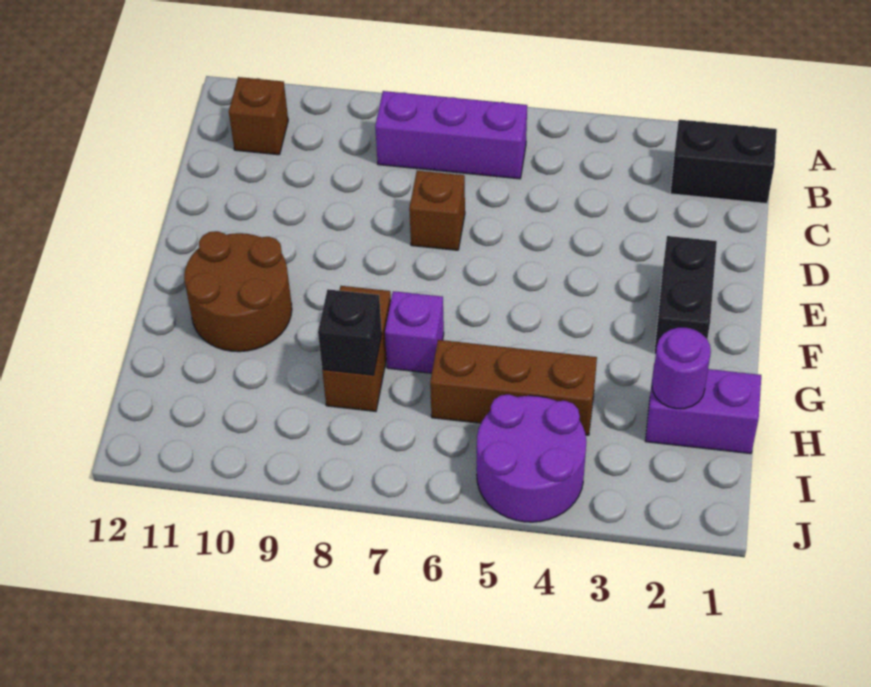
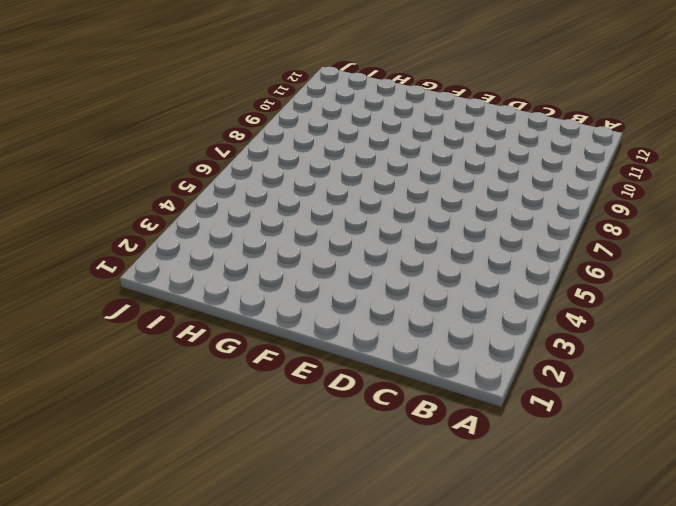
none -> black 1x2 brick [670,120,777,204]
none -> purple 1x3 brick [375,91,527,179]
none -> brown 1x1 brick [229,77,288,155]

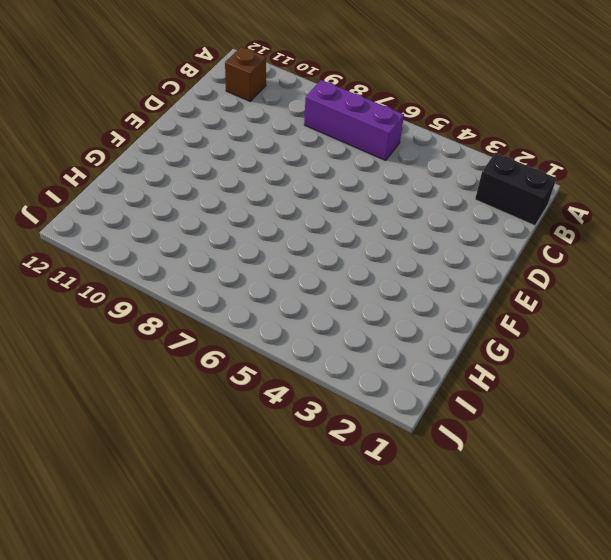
none -> brown 1x1 brick [409,171,465,250]
none -> black 1x2 brick [654,236,717,354]
none -> brown 2x2 round brick [184,231,292,352]

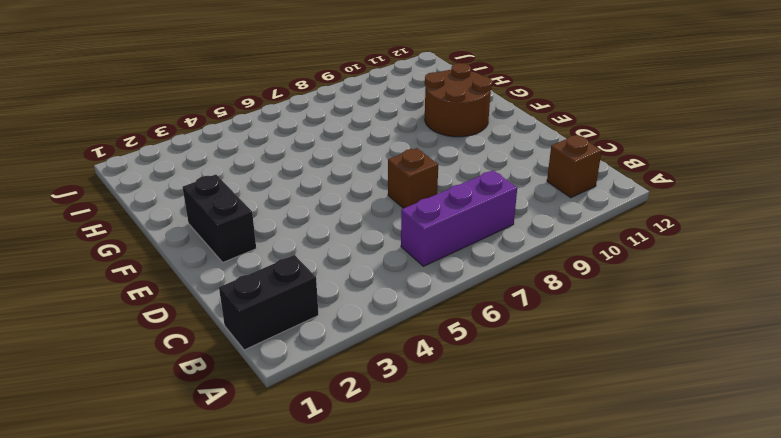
none -> purple 1x1 brick [385,291,444,373]
none -> brown 1x2 brick [322,286,391,411]
none -> purple 1x2 brick [645,363,761,454]

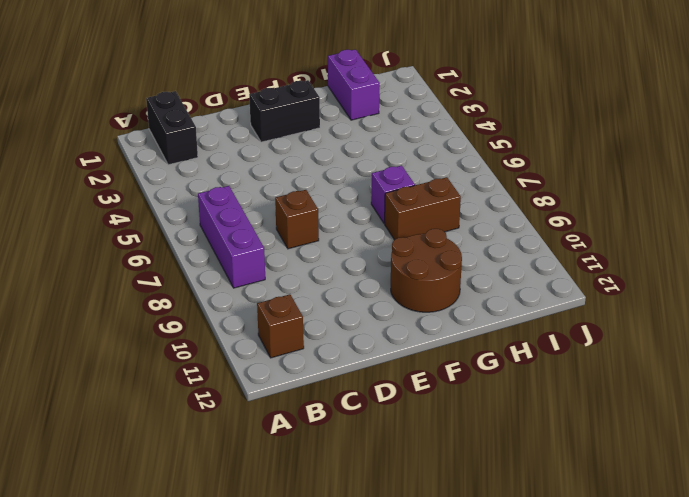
none -> brown 1x3 brick [430,340,597,435]
none -> purple 2x2 round brick [477,394,586,522]
none -> purple 1x1 round brick [652,328,711,409]

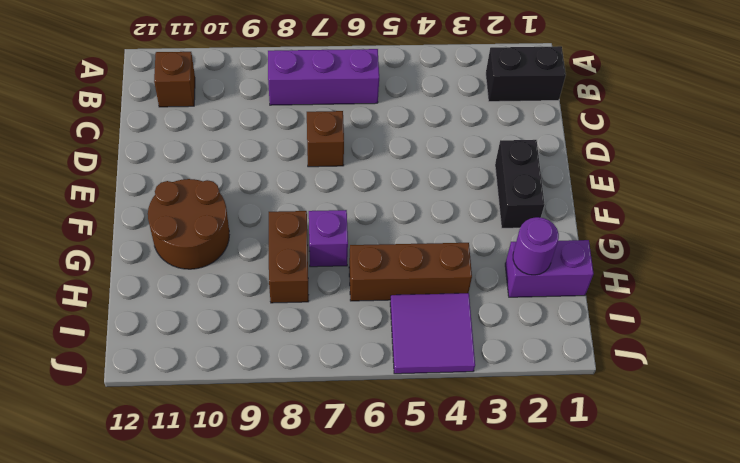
purple 2x2 tile [390,293,475,374] -> purple 2x2 round brick [477,394,586,522]
none -> black 1x1 brick [318,289,382,375]

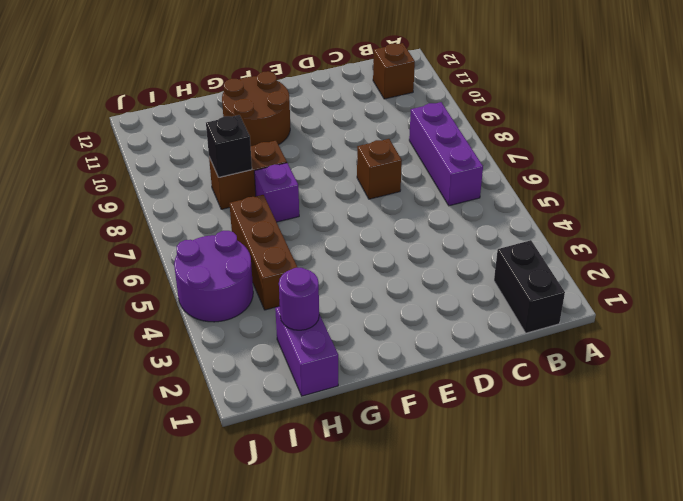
none -> black 1x2 brick [654,236,717,354]

